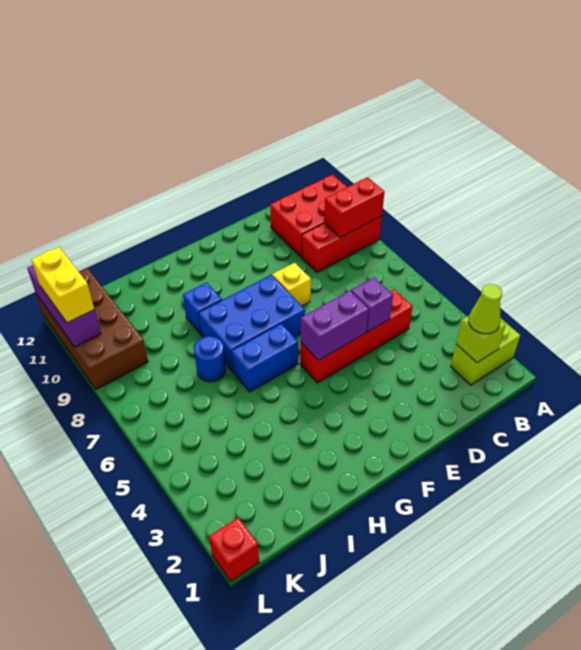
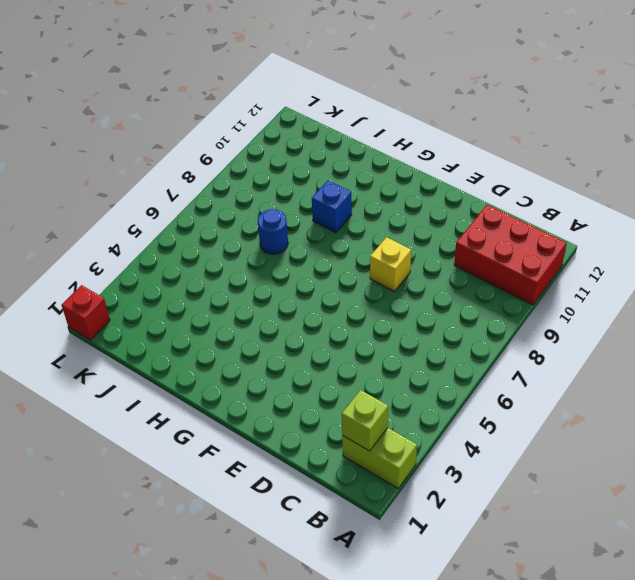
none -> red 1x3 brick [302,217,382,272]
none -> red 1x4 brick [300,289,413,383]
none -> blue 2x3 brick [198,275,305,372]

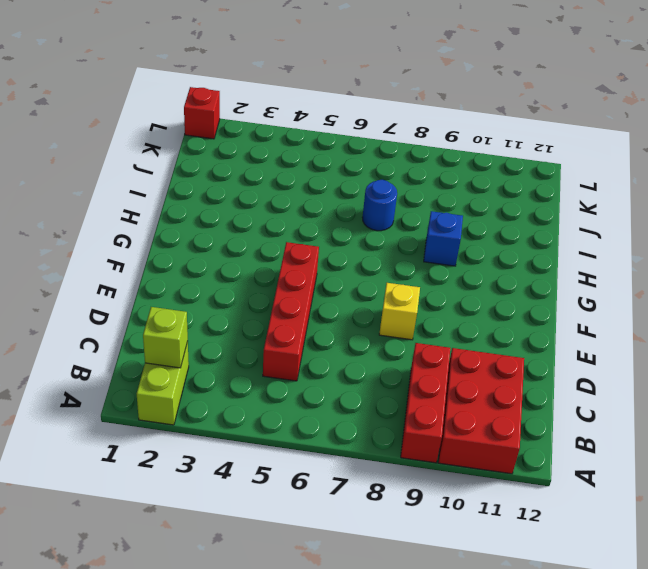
none -> blue 2x3 brick [198,275,305,372]
none -> blue 1x2 brick [232,324,298,392]
none -> brown 2x4 brick [36,268,148,389]

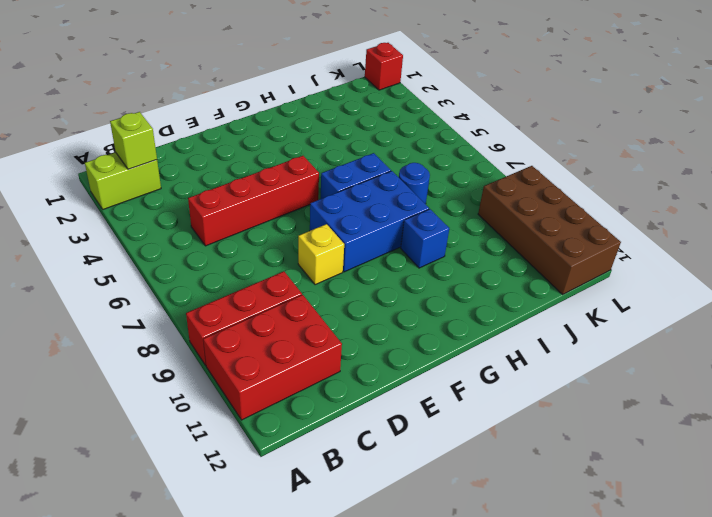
none -> red 1x2 brick [324,177,384,238]
none -> purple 1x1 brick [351,278,393,332]
none -> purple 1x2 brick [300,291,369,360]

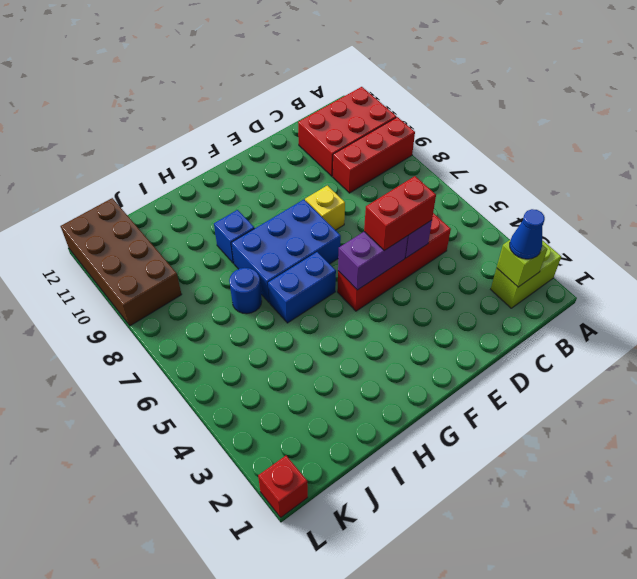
blue 1x1 cone [510,209,545,259] -> lime 1x1 cone [469,284,502,334]
red 1x2 brick [364,176,436,251] -> red 1x2 brick moved to [324,177,384,238]
none -> purple 1x3 brick [27,265,101,347]
none -> yellow 1x2 brick [31,247,94,323]

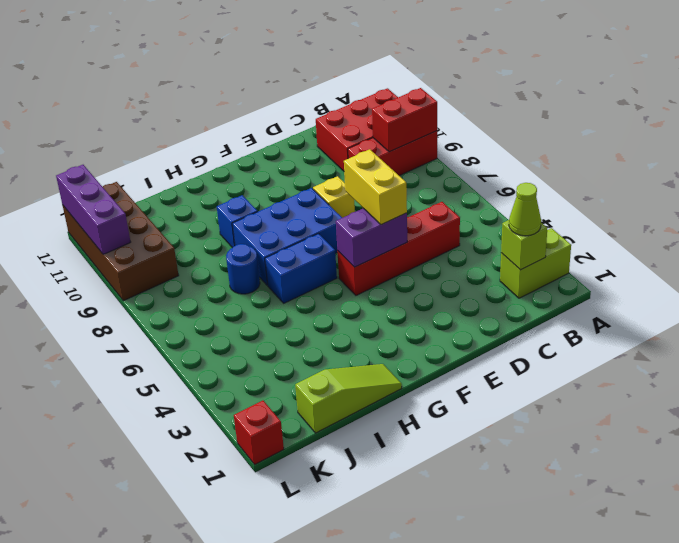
yellow 1x2 brick [344,149,407,225] -> yellow 1x2 brick moved to [31,247,94,323]
lime 1x3 slope [295,364,402,433] -> none
none -> purple 1x1 brick [351,278,393,332]

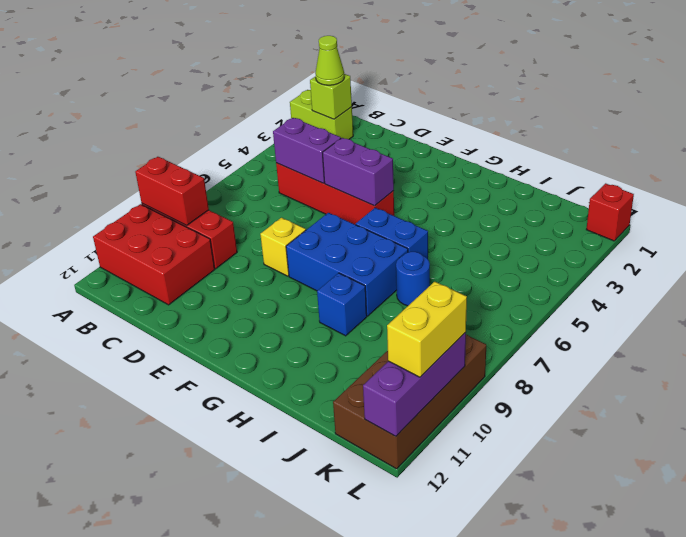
purple 1x2 brick [273,118,341,183] -> purple 1x1 brick [351,278,393,332]

